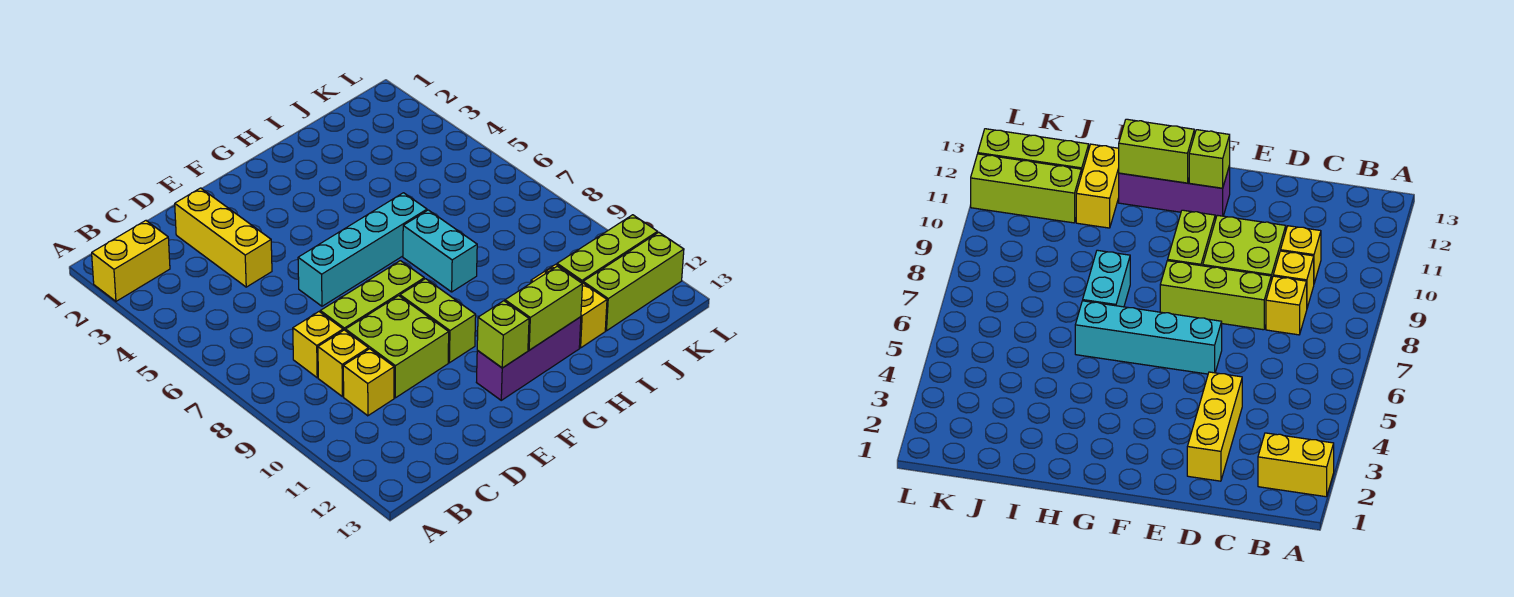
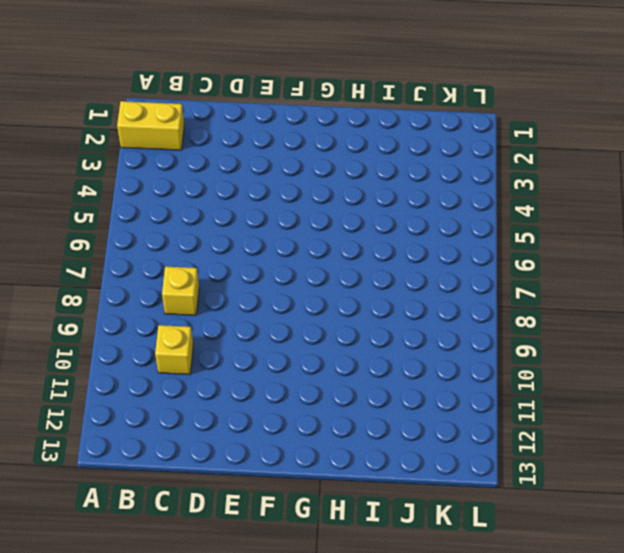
none -> yellow 1x1 brick [318,330,368,397]
none -> yellow 1x3 brick [175,188,272,287]
none -> lime 1x3 brick [320,261,424,331]

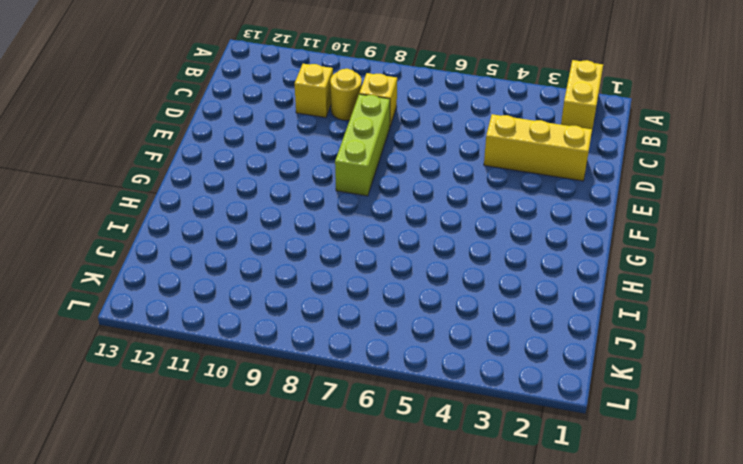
yellow 1x1 round brick [330,69,362,120] -> yellow 1x1 brick [318,330,368,397]
none -> lime 2x2 brick [346,296,449,398]
none -> cyan 1x4 brick [298,193,427,306]
none -> lime 1x2 brick [400,279,476,363]

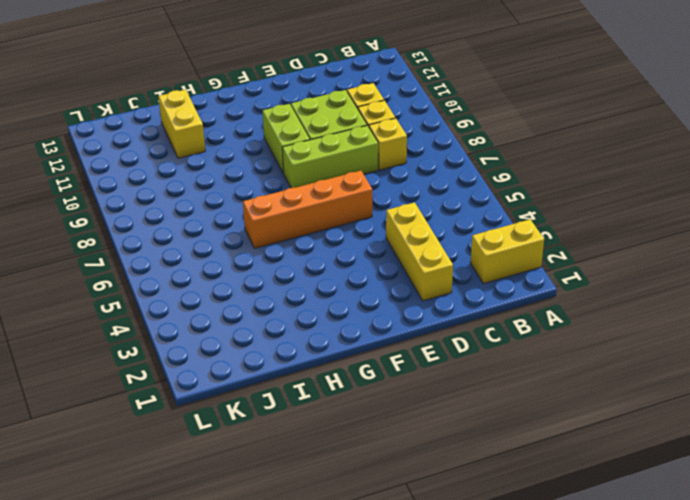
orange 1x4 brick [243,171,372,248] -> cyan 1x4 brick [298,193,427,306]
none -> purple 1x3 brick [476,317,581,400]
none -> cyan 1x2 brick [403,210,477,292]
none -> lime 1x3 brick [557,215,657,283]

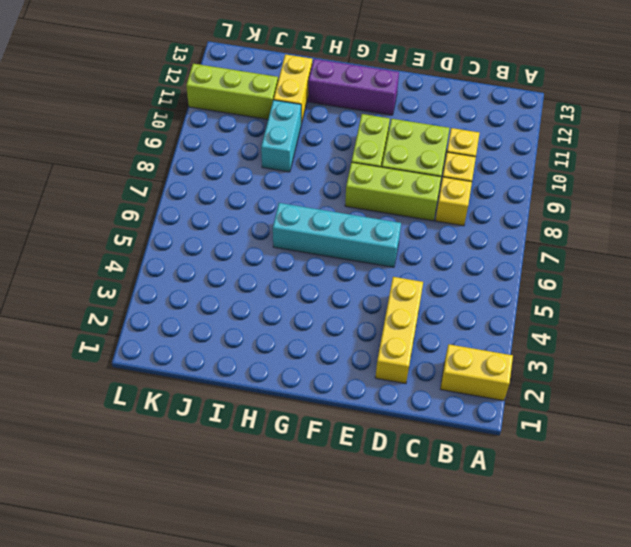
cyan 1x2 brick [261,100,301,172] -> cyan 1x2 brick moved to [403,210,477,292]
none -> lime 1x3 brick [583,232,684,331]
none -> lime 1x1 brick [477,301,529,368]
none -> lime 1x2 brick [505,266,582,350]

